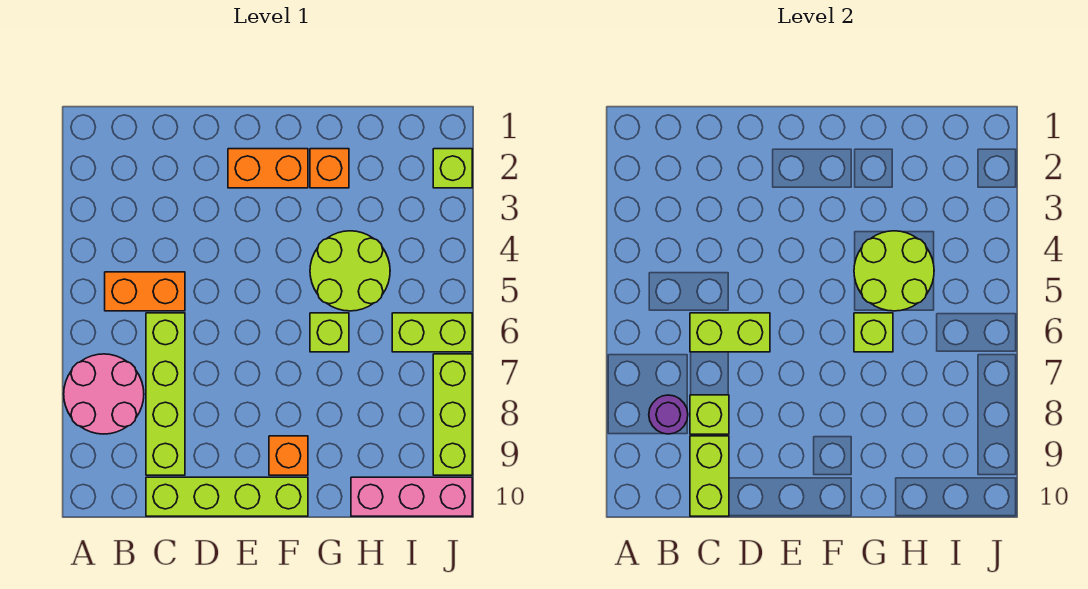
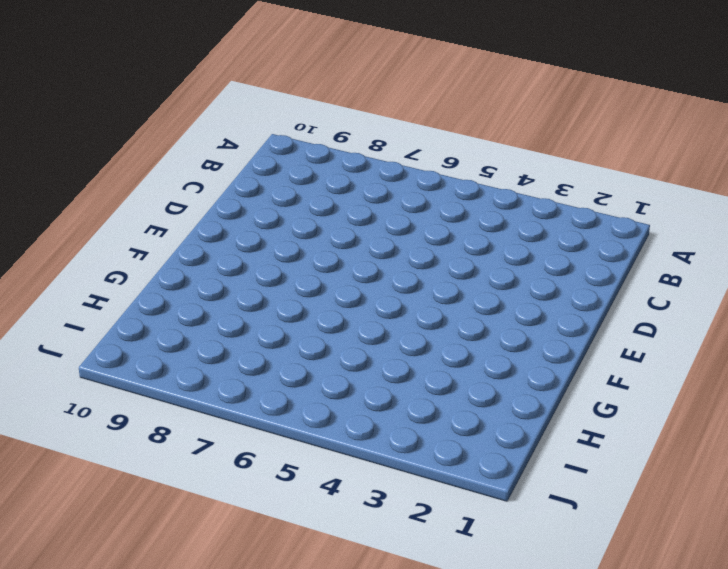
none -> pink 2x2 round brick [64,354,144,434]
none -> orange 1x2 brick [105,272,185,311]
none -> lime 1x4 brick [146,313,185,475]

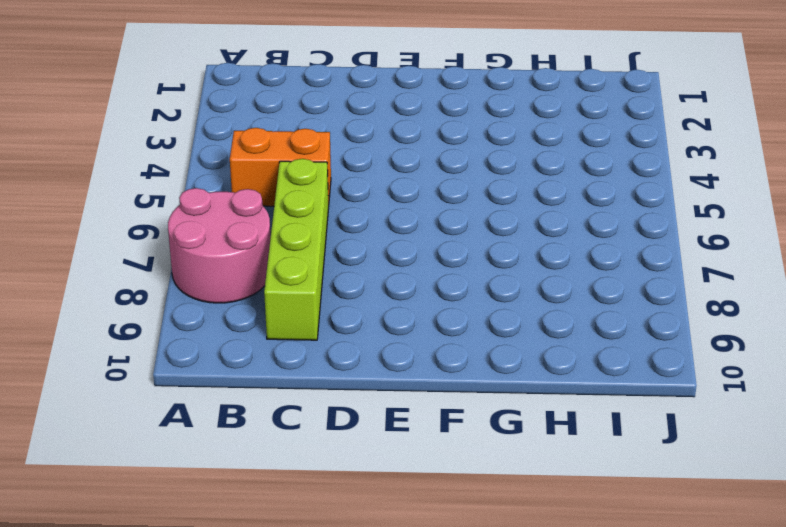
none -> lime 1x4 brick [146,477,308,516]
none -> orange 1x2 brick [228,149,308,188]
none -> orange 1x1 brick [269,436,308,475]

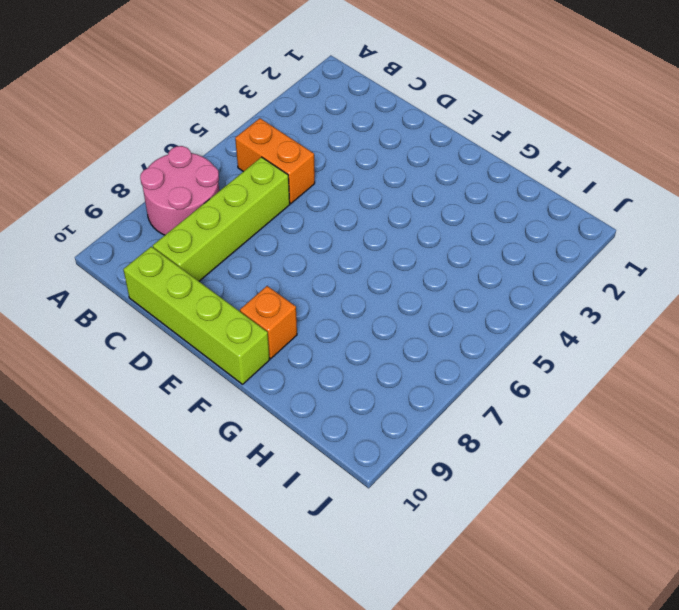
none -> orange 1x2 brick [228,149,308,188]
none -> orange 1x1 brick [310,149,349,188]
none -> lime 2x2 round brick [310,231,390,311]

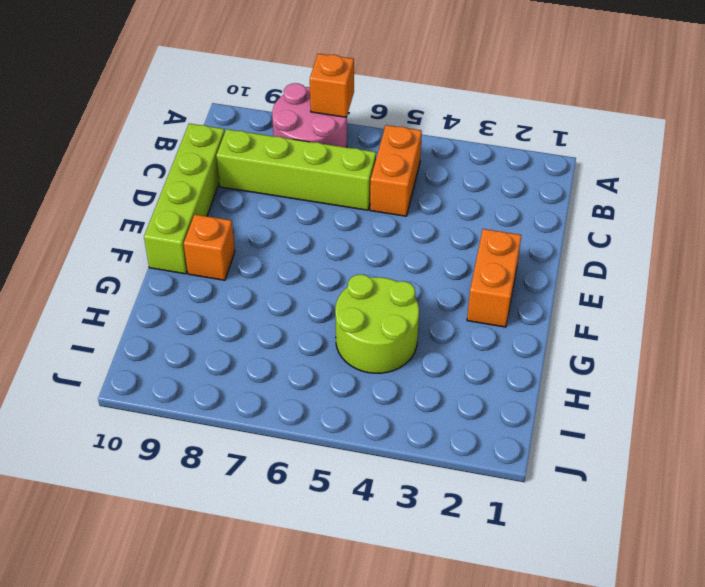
orange 1x1 brick [310,54,354,117] -> orange 1x1 brick moved to [310,149,349,188]
none -> lime 1x1 brick [310,313,349,352]
none -> pink 1x3 brick [351,477,472,516]
none -> lime 1x2 brick [392,313,472,352]

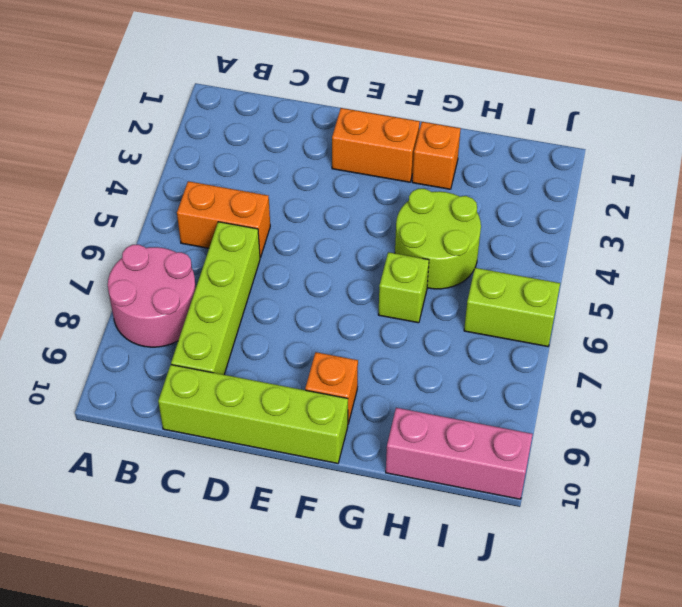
none -> lime 1x1 brick [433,149,472,188]
none -> lime 1x3 brick [433,354,472,475]
none -> purple 1x1 round brick [649,395,688,434]

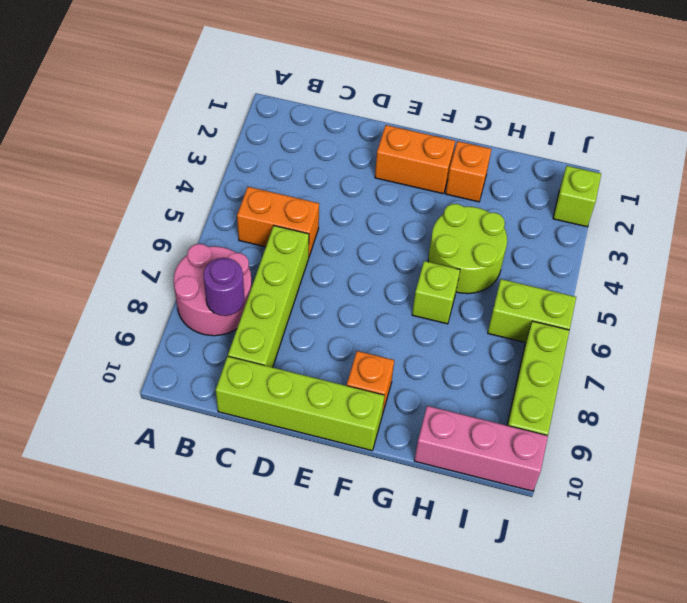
none -> lime 1x2 brick [690,313,770,352]
none -> lime 1x1 brick [690,395,729,434]
none -> lime 1x2 brick [690,436,729,516]

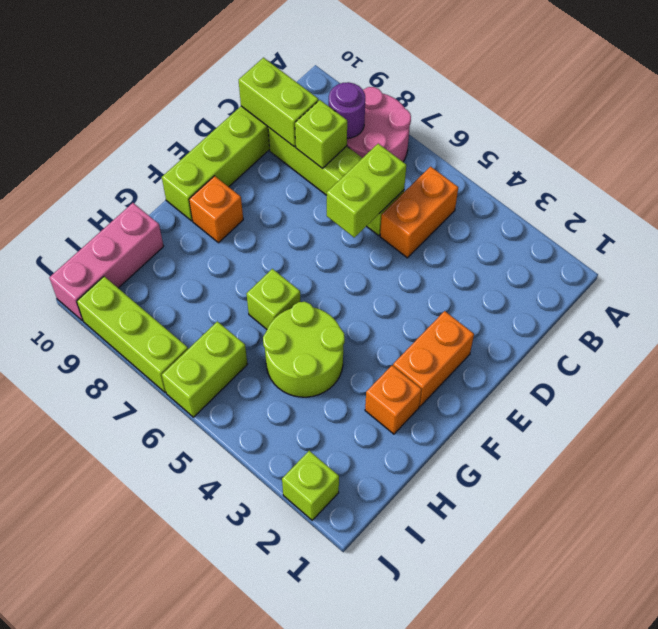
none -> lime 2x2 round brick [854,231,934,311]
none -> lime 1x1 brick [854,313,893,352]

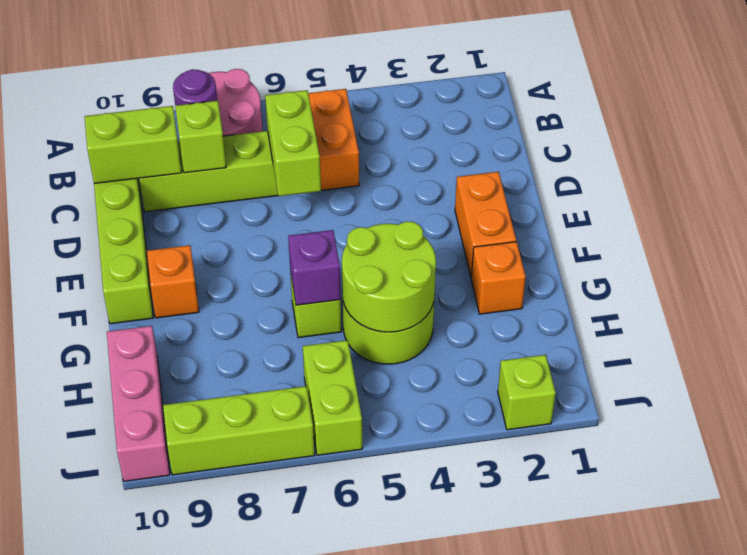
purple 1x1 brick [288,230,341,305] -> lime 1x1 brick [854,313,893,352]

